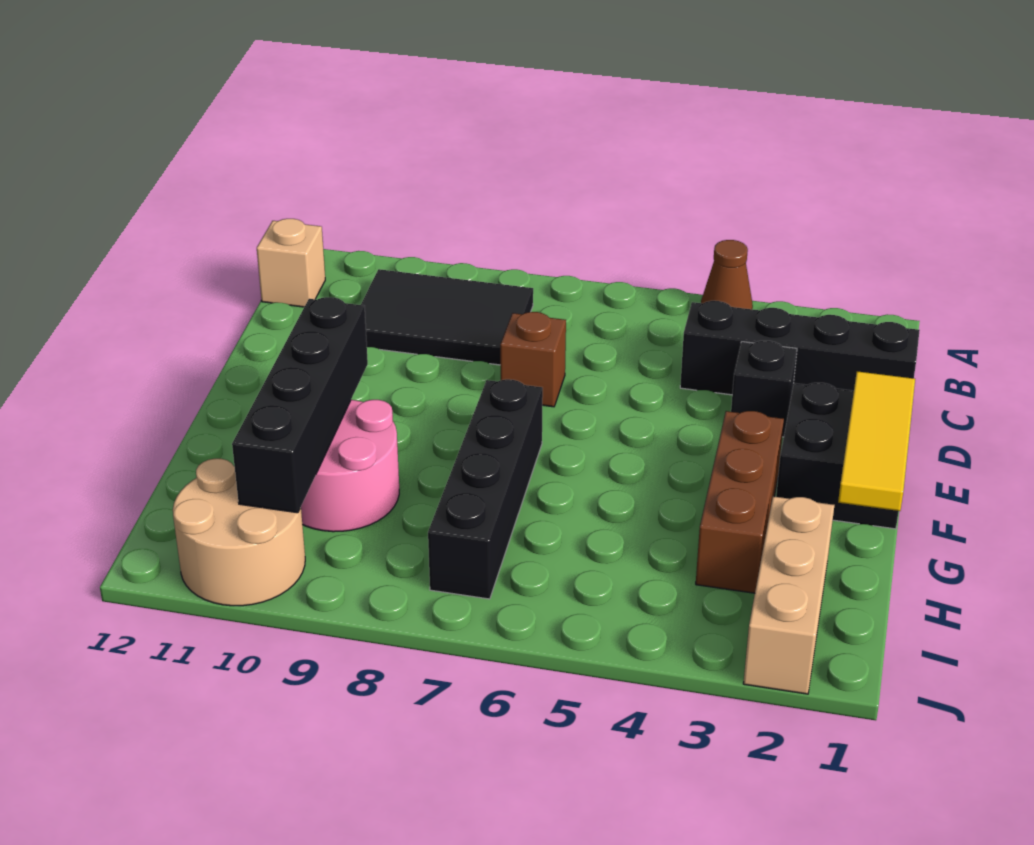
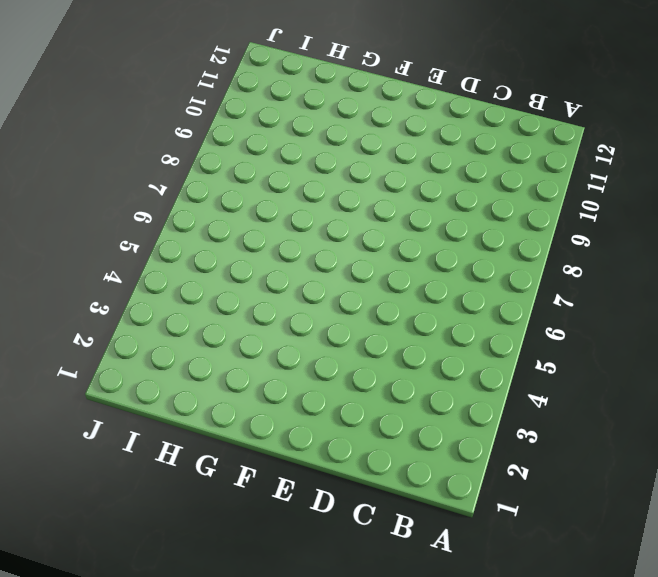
none -> brown 1x1 cone [701,240,753,309]
none -> black 2x3 tile [361,269,533,365]
none -> tan 1x1 brick [257,219,325,307]

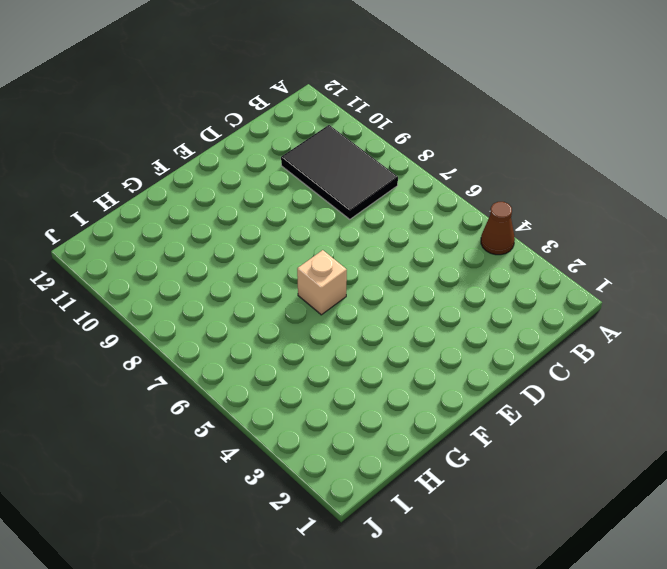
tan 1x1 brick [297,250,347,315] -> tan 1x1 brick moved to [257,219,325,307]
none -> black 1x4 brick [680,301,920,395]
none -> black 1x1 brick [731,341,797,437]
none -> brown 1x1 brick [500,312,566,407]

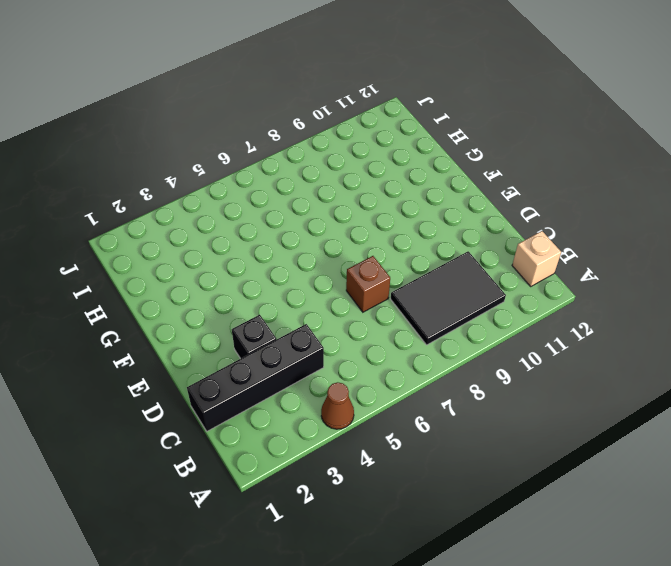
none -> black 2x2 brick [776,383,899,529]
none -> brown 1x3 brick [696,411,784,593]
none -> black 1x4 brick [428,379,543,599]

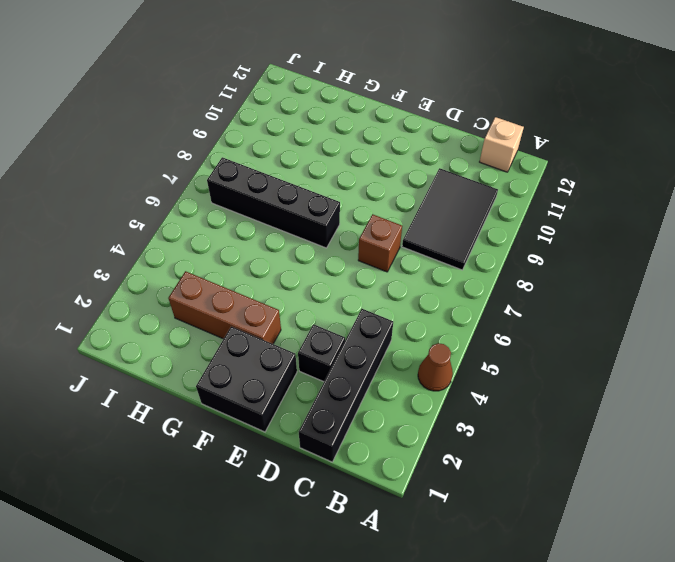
none -> pink 2x2 round brick [301,400,399,532]
none -> tan 1x3 brick [743,496,834,694]
none -> tan 2x2 round brick [173,459,305,606]

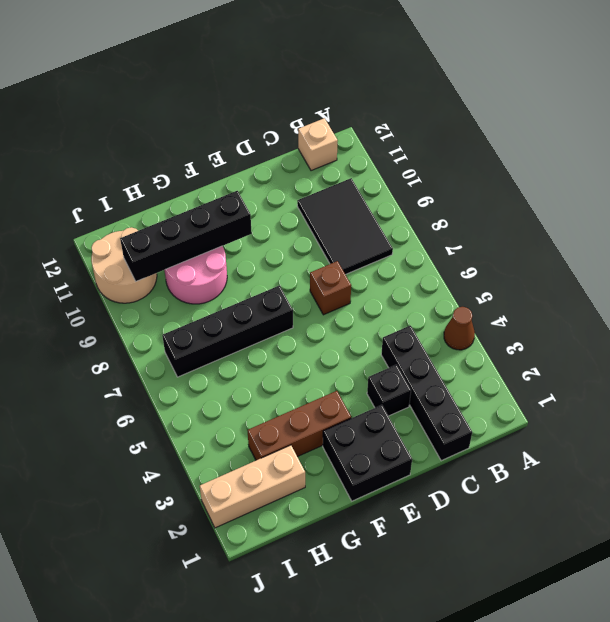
none -> yellow 1x3 tile [838,371,915,511]

